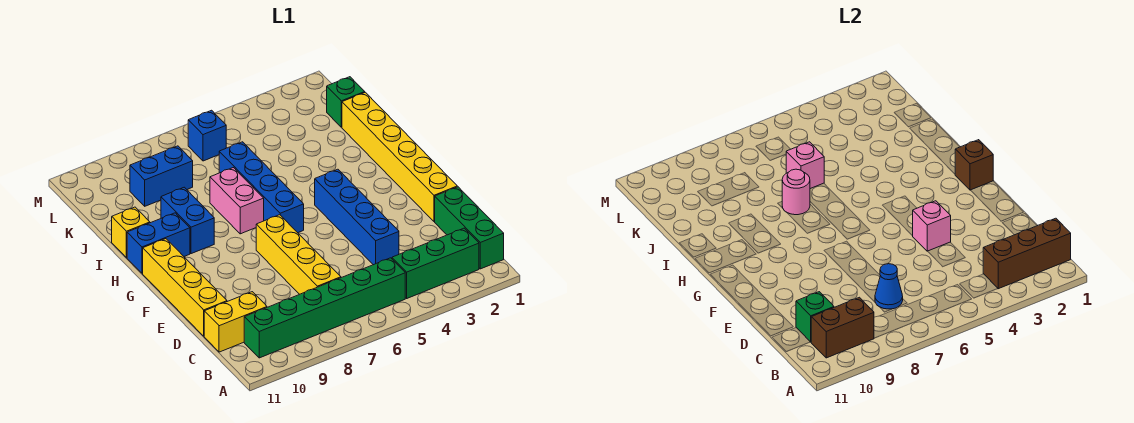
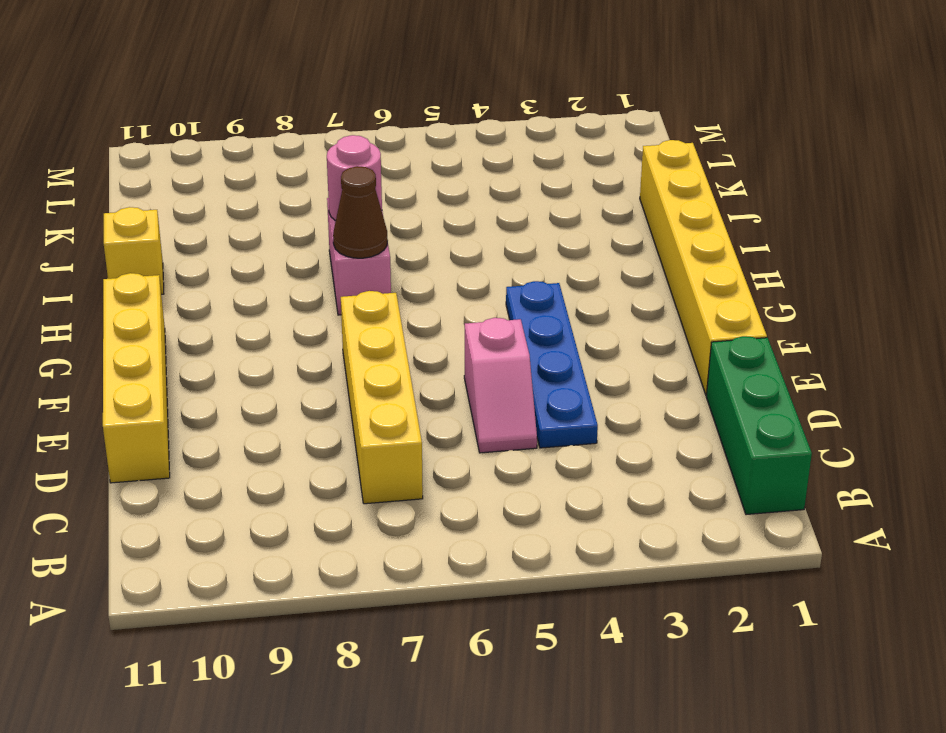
blue 1x4 plate [506,281,598,448] -> blue 1x4 brick [315,169,399,265]
pink 1x2 slope [464,318,537,453] -> none
brown 1x1 cone [333,166,388,258] -> none
none -> green 1x3 brick [392,228,479,298]
none -> green 1x6 brick [244,258,405,358]
none -> yellow 1x2 brick [204,292,267,352]

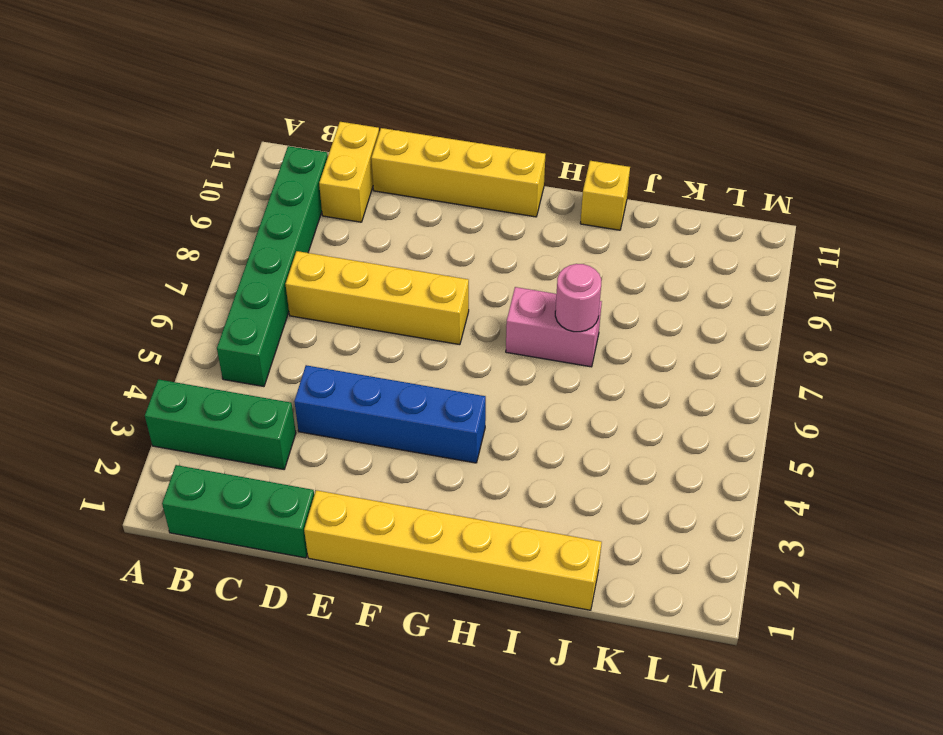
green 1x3 brick [145,379,296,469] -> green 1x3 brick turned to [392,228,479,298]
none -> blue 1x4 brick [219,142,304,233]
none -> blue 1x2 brick [161,187,214,254]
none -> blue 1x2 brick [127,213,190,273]

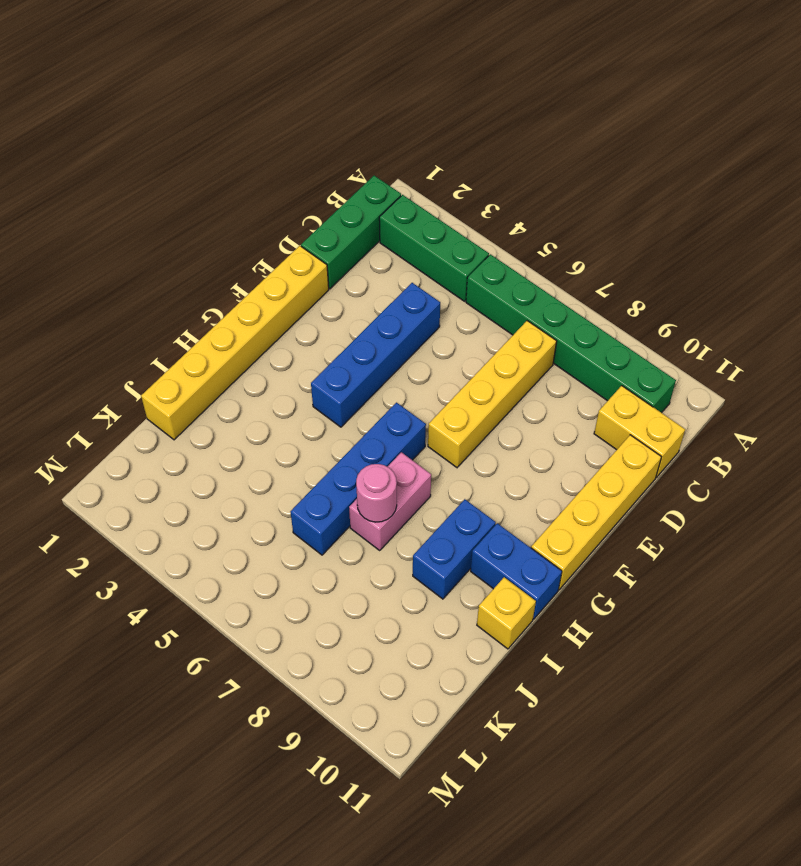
none -> green 1x1 brick [327,77,365,127]
none -> blue 1x2 brick [130,146,193,206]
none -> blue 1x1 brick [188,110,226,161]

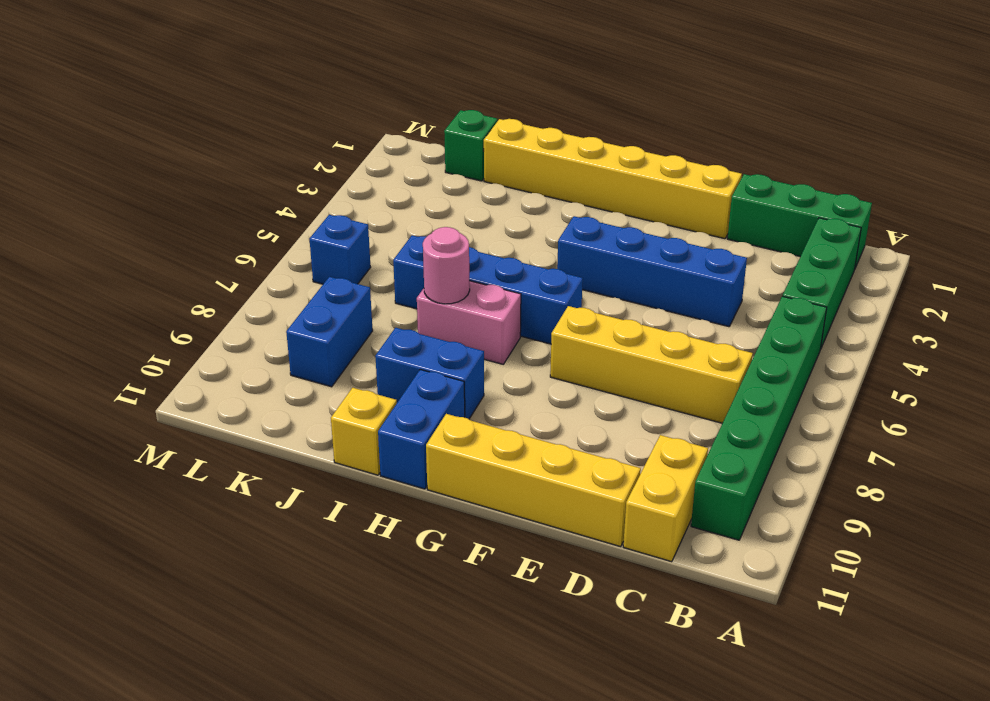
none -> brown 1x3 brick [983,218,1071,289]
none -> brown 1x2 brick [811,297,874,358]
none -> blue 1x1 cone [875,264,903,309]

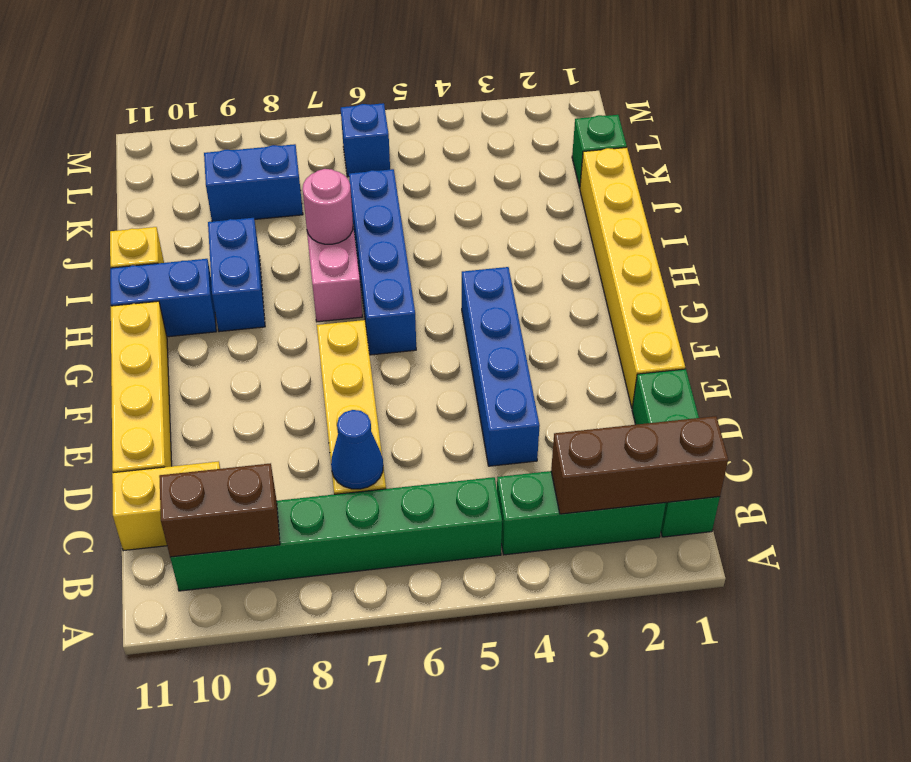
none -> green 1x1 brick [796,292,834,342]
none -> pink 1x1 brick [913,201,951,251]
none -> brown 1x1 brick [955,140,993,190]

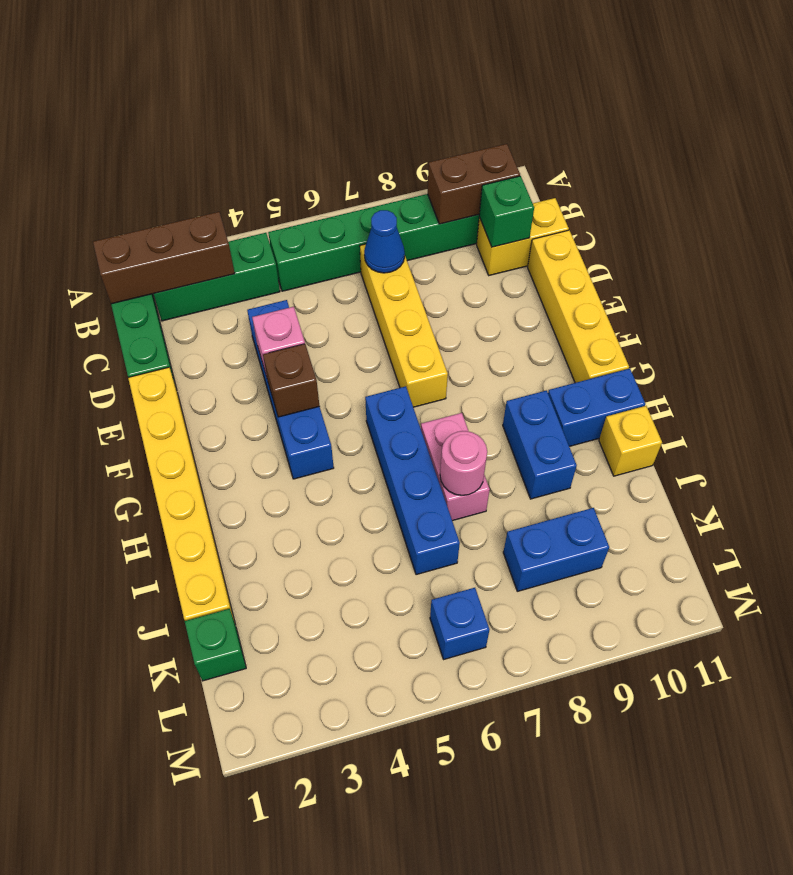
brown 1x1 brick [263,344,319,417] -> brown 1x1 brick moved to [955,140,993,190]
none -> pink 1x1 brick [786,142,824,189]

